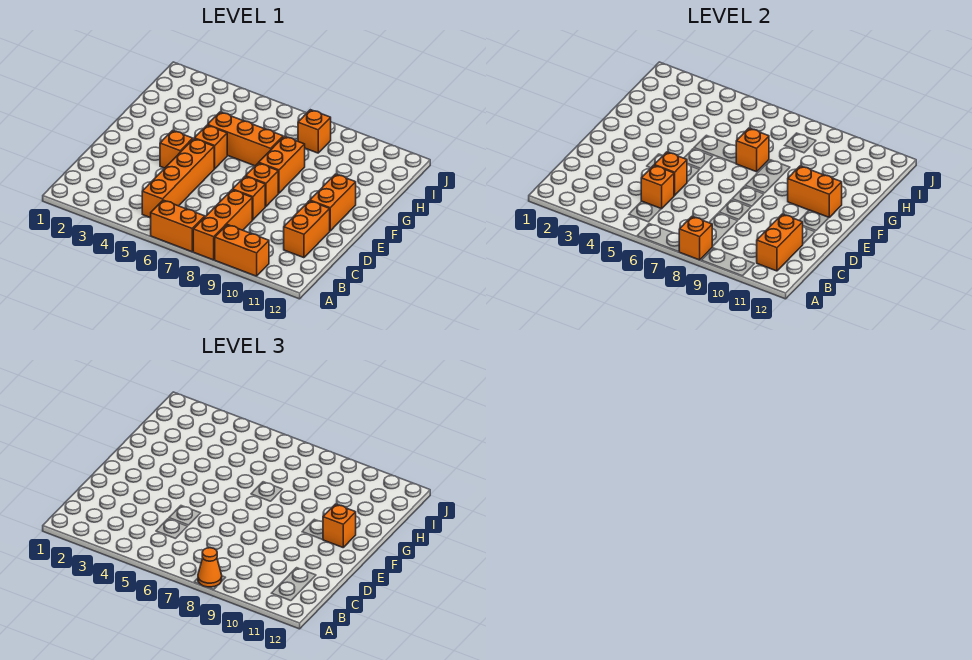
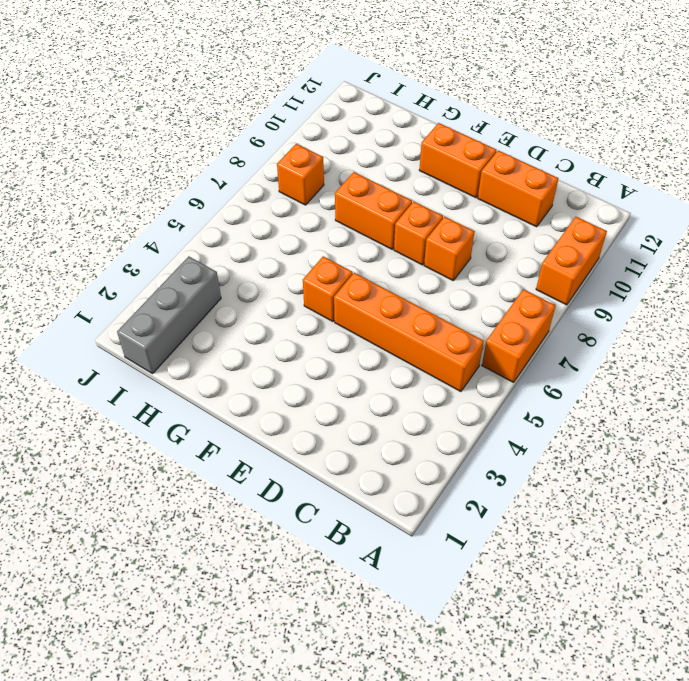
grey 1x3 brick [117,256,221,374] -> none
none -> orange 1x3 brick [193,190,252,260]
none -> orange 1x1 brick [160,131,193,168]
none -> orange 1x3 brick [208,112,283,166]

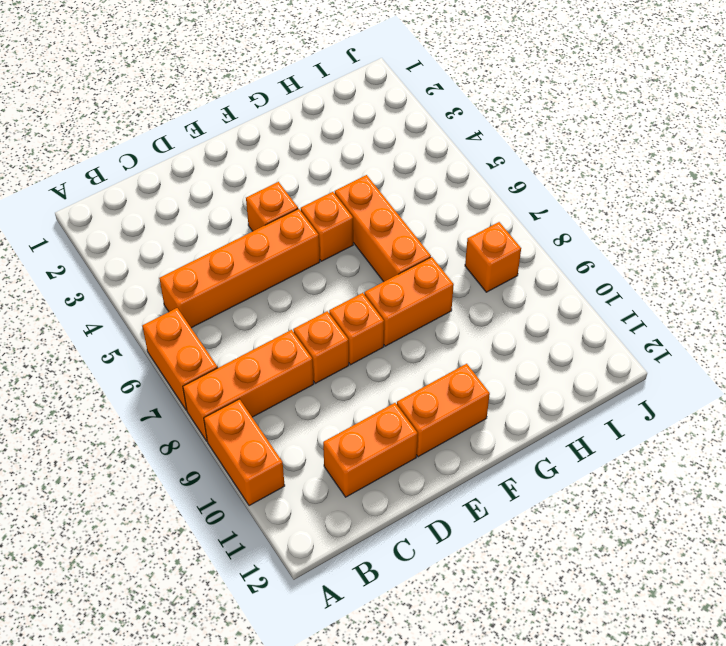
none -> orange 1x1 brick [679,217,712,260]
none -> orange 1x2 brick [757,214,803,271]
none -> orange 1x1 brick [641,165,674,209]

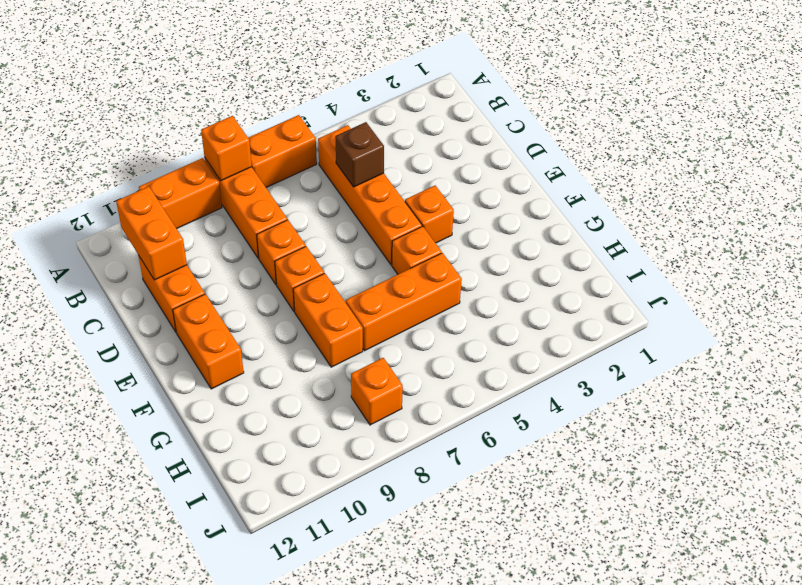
brown 1x1 brick [335,122,384,187] -> orange 1x1 brick [641,165,674,209]
none -> orange 1x1 brick [654,152,687,196]
none -> orange 1x2 brick [788,166,842,217]
none -> orange 1x1 brick [736,128,769,172]

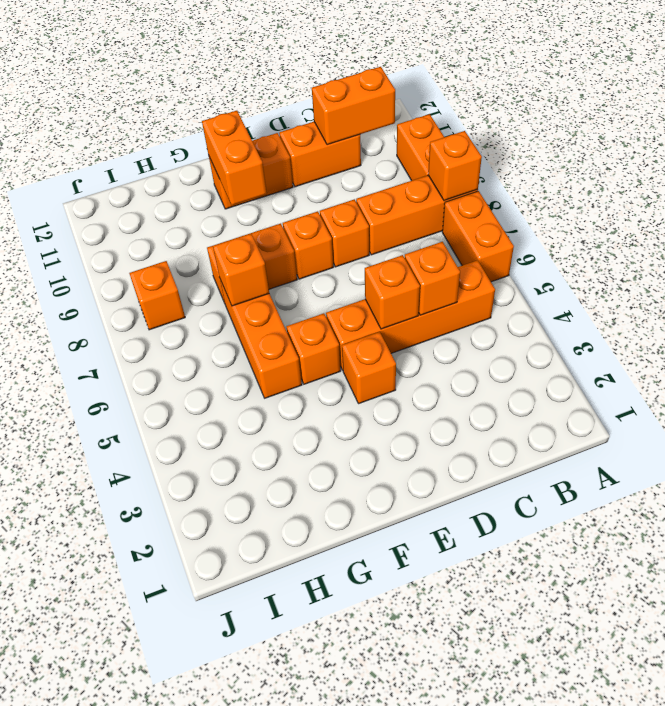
none -> orange 1x1 cone [198,548,222,587]
none -> orange 1x1 brick [323,504,356,547]

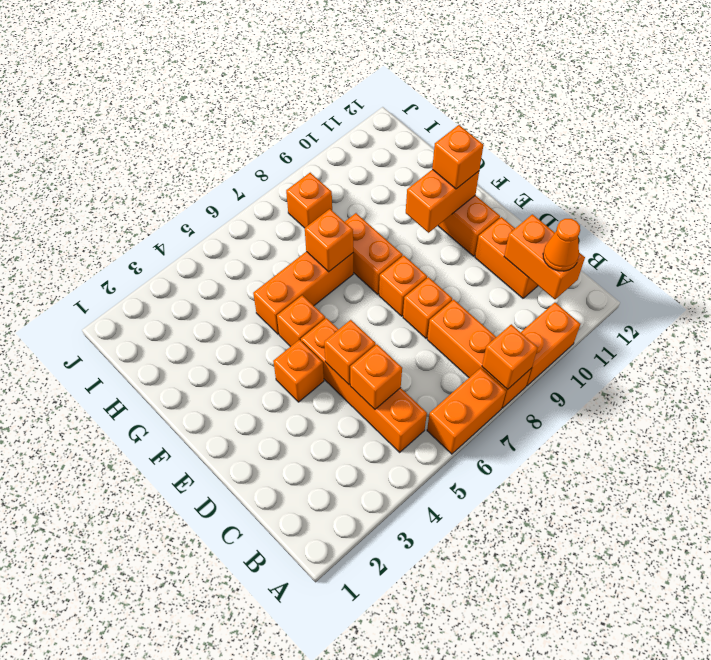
orange 1x1 cone [543,219,580,271] -> orange 1x1 cone moved to [198,548,222,587]

